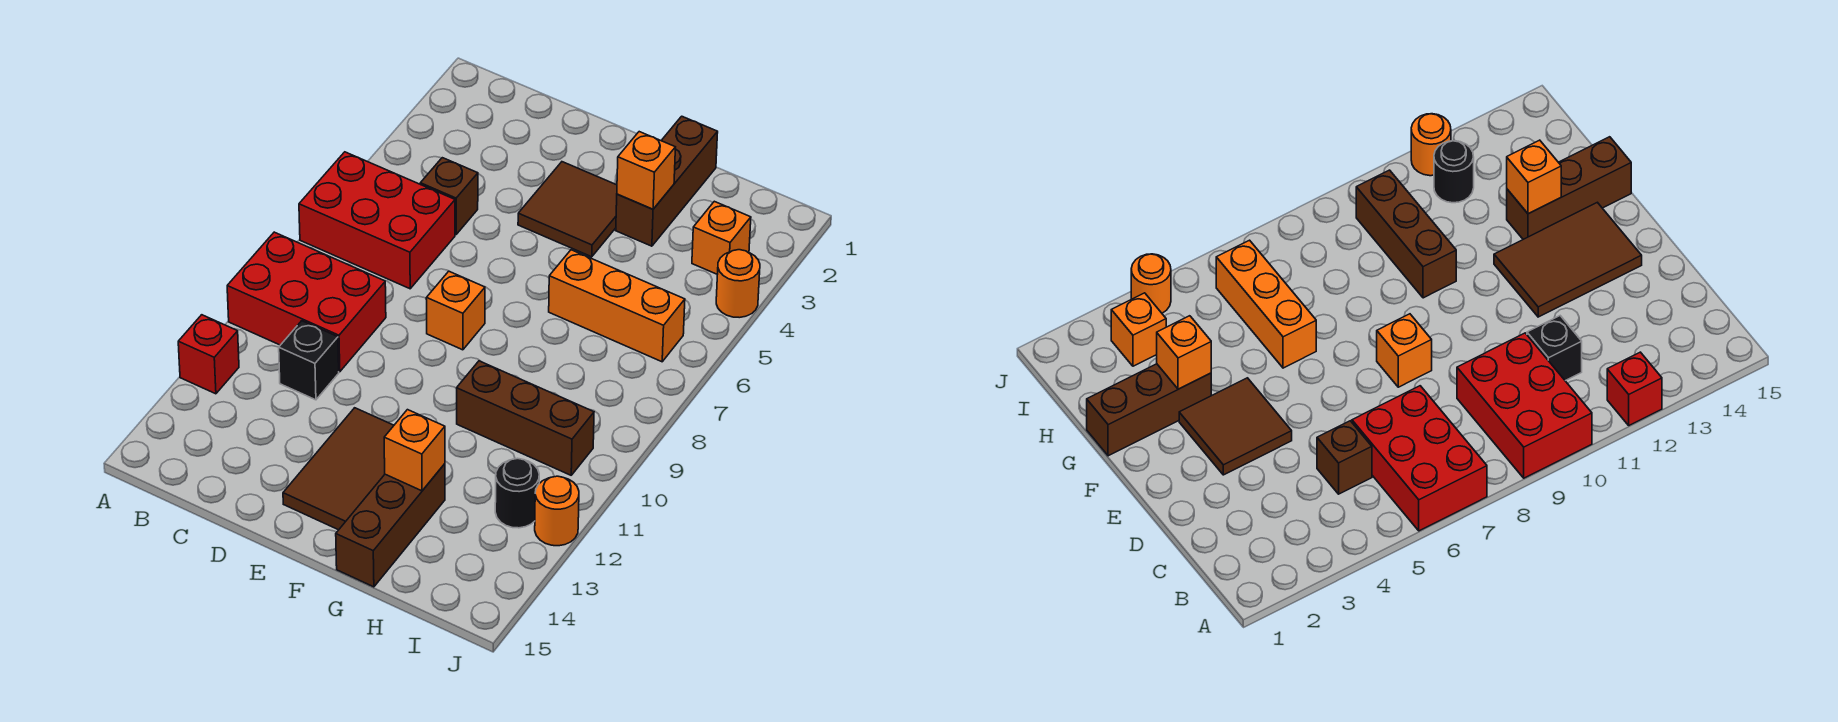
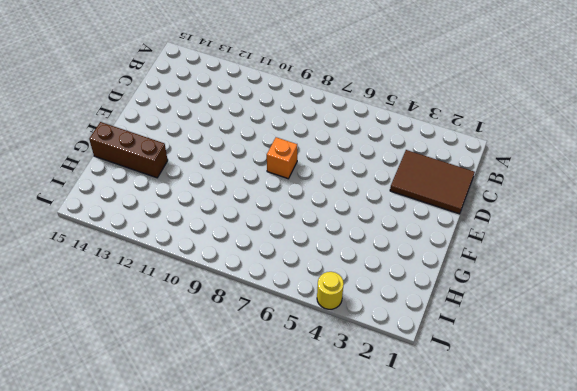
brown 2x3 tile [390,150,475,214] -> brown 2x3 tile moved to [283,408,394,530]
yellow 1x1 round brick [317,272,344,309] -> orange 1x1 round brick [716,250,760,318]
none -> red 2x3 brick [299,152,455,289]
none -> red 2x3 brick [227,232,386,372]
none -> red 1x1 brick [178,315,239,394]

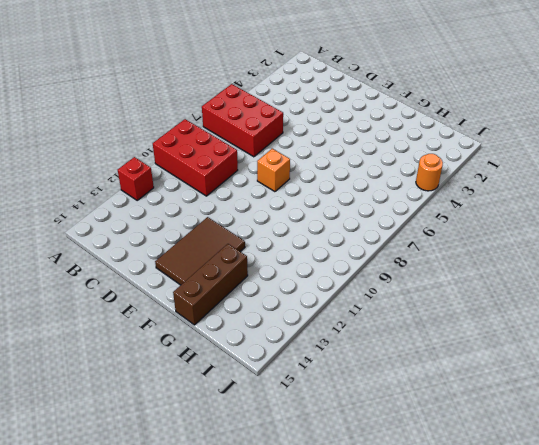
none -> brown 1x1 brick [420,158,478,235]
none -> black 1x1 brick [279,321,339,400]
none -> brown 2x2 tile [518,162,617,257]

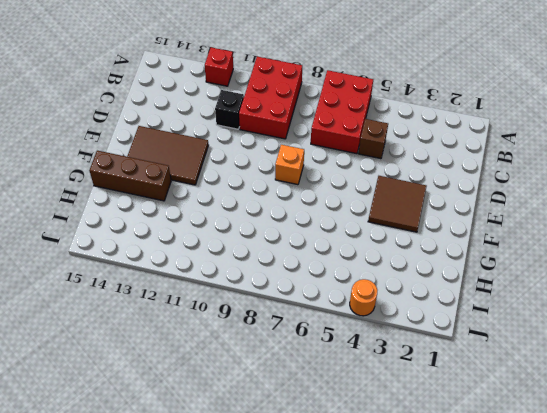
none -> brown 1x3 brick [616,116,718,246]
none -> orange 1x3 brick [549,250,685,362]
none -> brown 1x3 brick [457,361,594,475]

